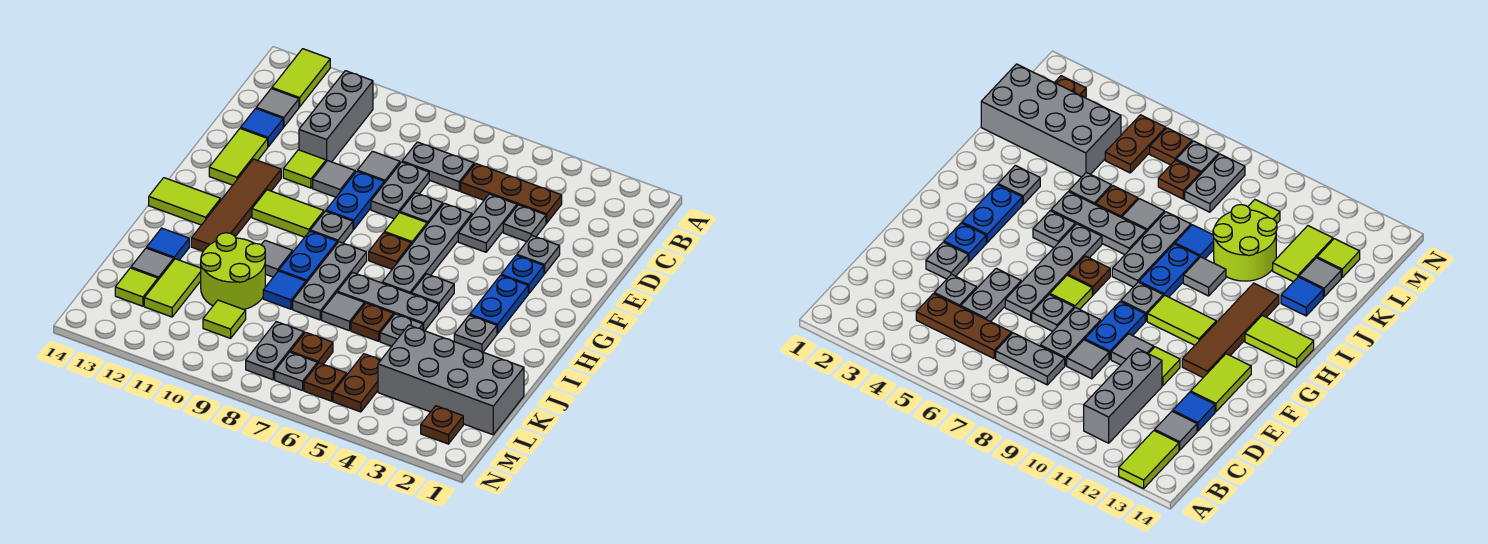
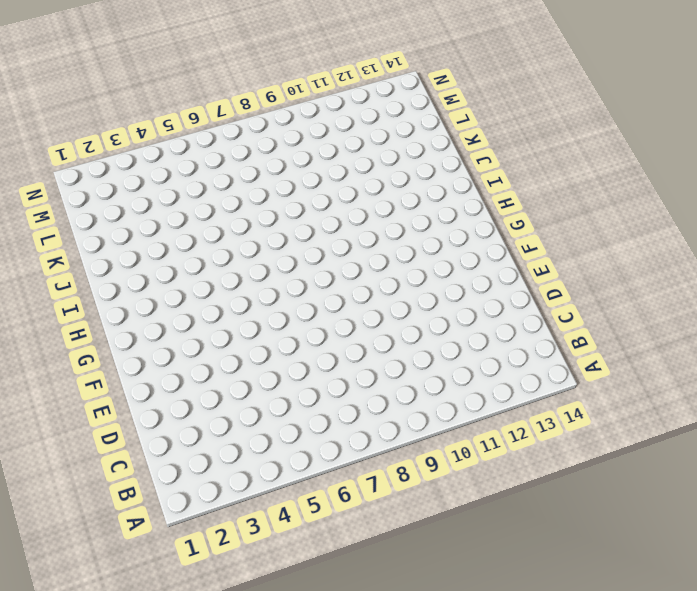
none -> lime 1x2 tile [272,49,330,107]
none -> grey 1x3 brick [299,71,373,162]
none -> brown 1x3 plate [461,163,562,223]
none -> grey 1x2 plate [402,142,474,191]

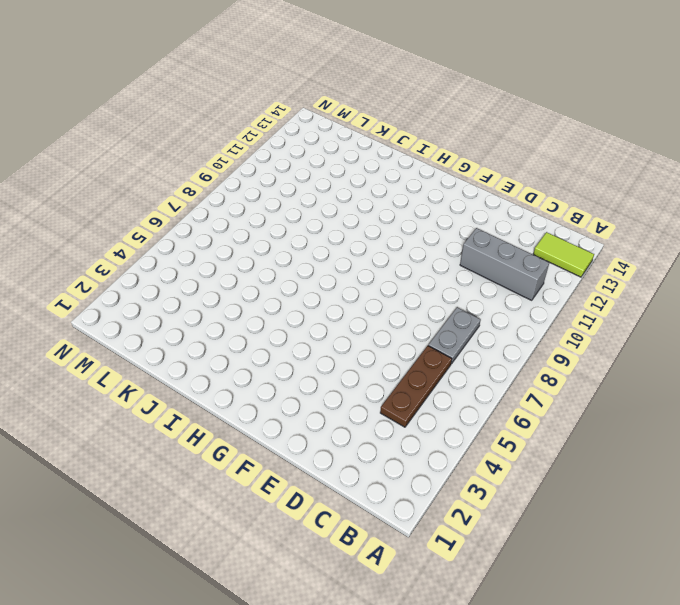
none -> grey 1x1 tile [256,89,299,127]
none -> grey 1x1 plate [503,205,546,242]
none -> grey 1x2 plate [458,194,517,252]
none -> grey 1x2 plate [371,162,429,219]

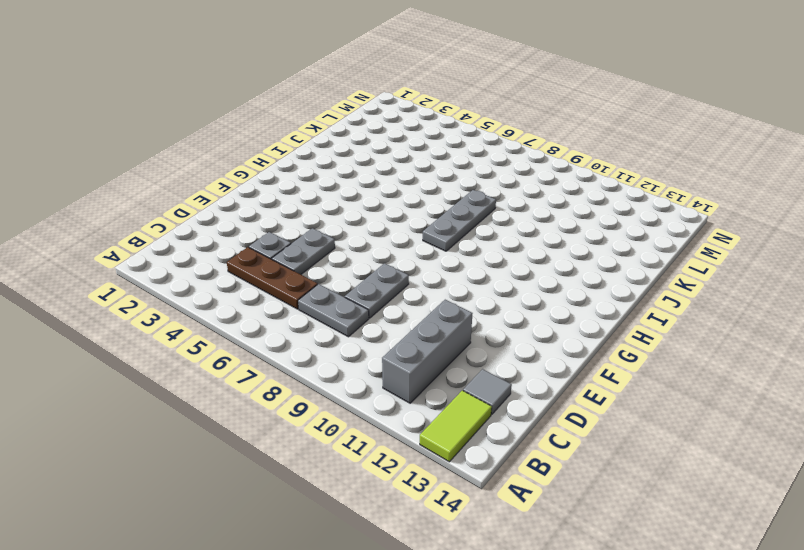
none -> grey 1x1 tile [357,151,400,183]
none -> blue 1x1 tile [241,108,283,147]
none -> grey 1x1 plate [517,236,560,274]
none -> grey 1x4 plate [382,203,472,294]

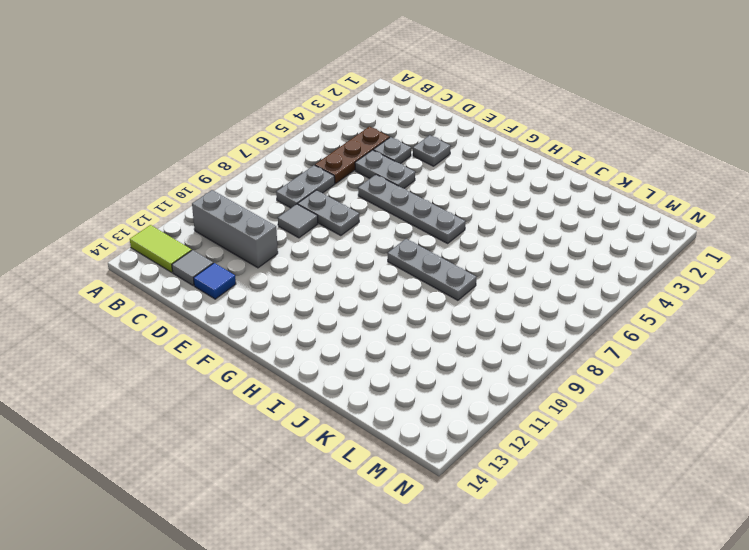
none -> grey 1x1 plate [400,193,443,224]
none -> blue 1x2 plate [326,171,384,229]
none -> grey 1x1 tile [313,161,355,197]
none -> lime 1x1 tile [283,150,326,188]

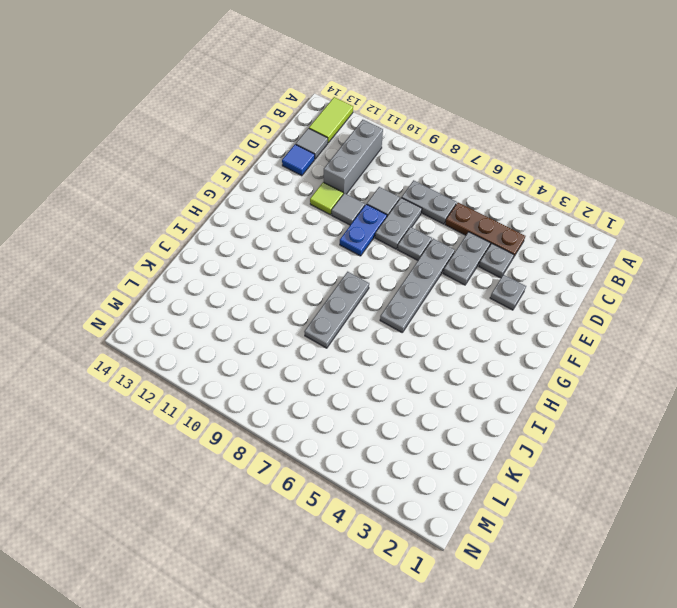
none -> lime 1x2 tile [209,128,268,185]
none -> blue 1x1 plate [501,255,544,294]
none -> lime 1x1 tile [384,213,427,245]
none -> brown 1x4 tile [191,159,281,251]

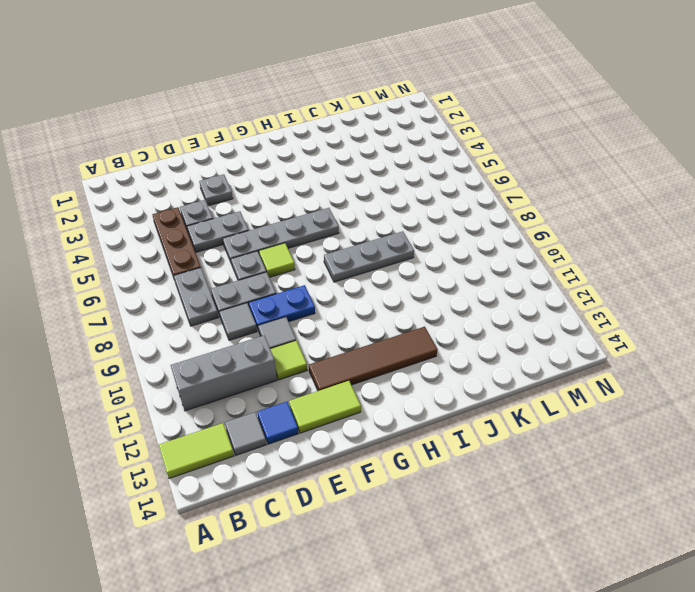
none -> blue 1x1 plate [501,255,544,294]
none -> blue 1x2 plate [470,275,528,334]
none -> brown 1x1 plate [369,233,411,269]
none -> grey 1x1 plate [310,211,353,243]

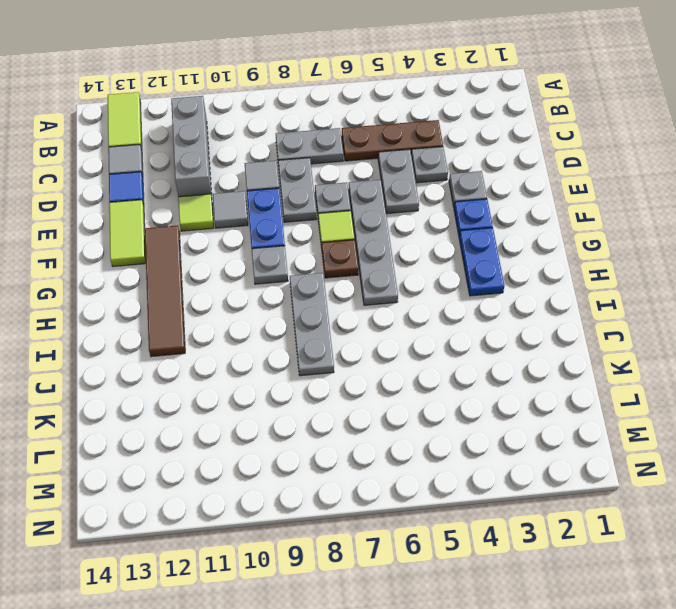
none -> lime 1x2 tile [252,190,324,237]
none -> grey 1x1 plate [411,274,454,312]
none -> blue 1x2 plate [279,231,337,283]
none -> lime 1x2 tile [149,178,221,225]

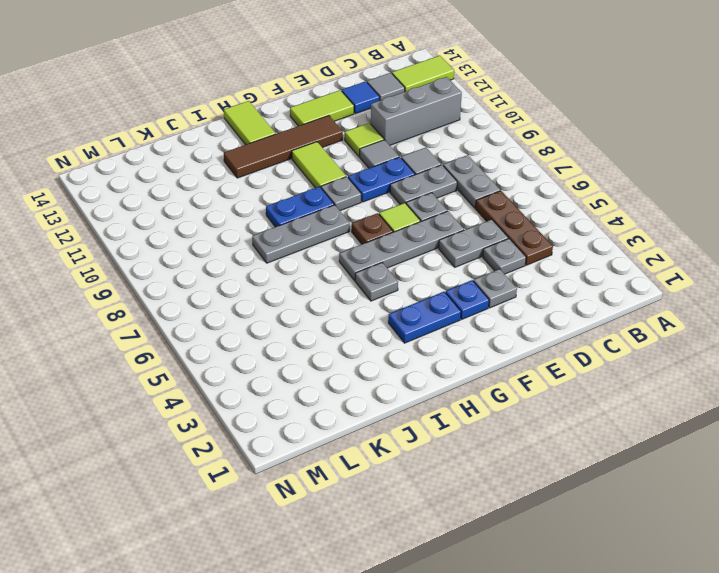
none -> grey 1x1 plate [454,315,497,352]
none -> grey 1x3 plate [337,272,439,331]
none -> grey 1x1 tile [261,240,293,277]
none -> grey 1x1 plate [380,314,423,346]

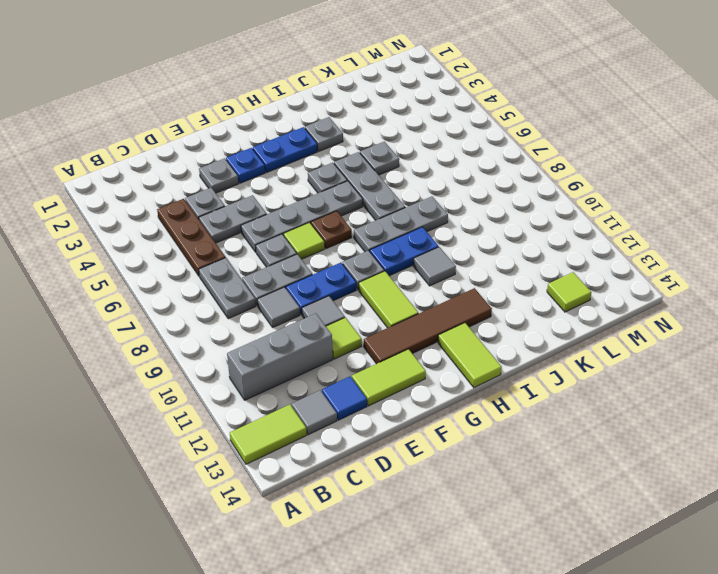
none -> brown 1x1 plate [351,303,394,341]
none -> grey 1x1 tile [322,293,364,331]
none -> blue 1x1 tile [263,271,306,309]
none -> lime 2x2 round brick [201,233,265,309]

